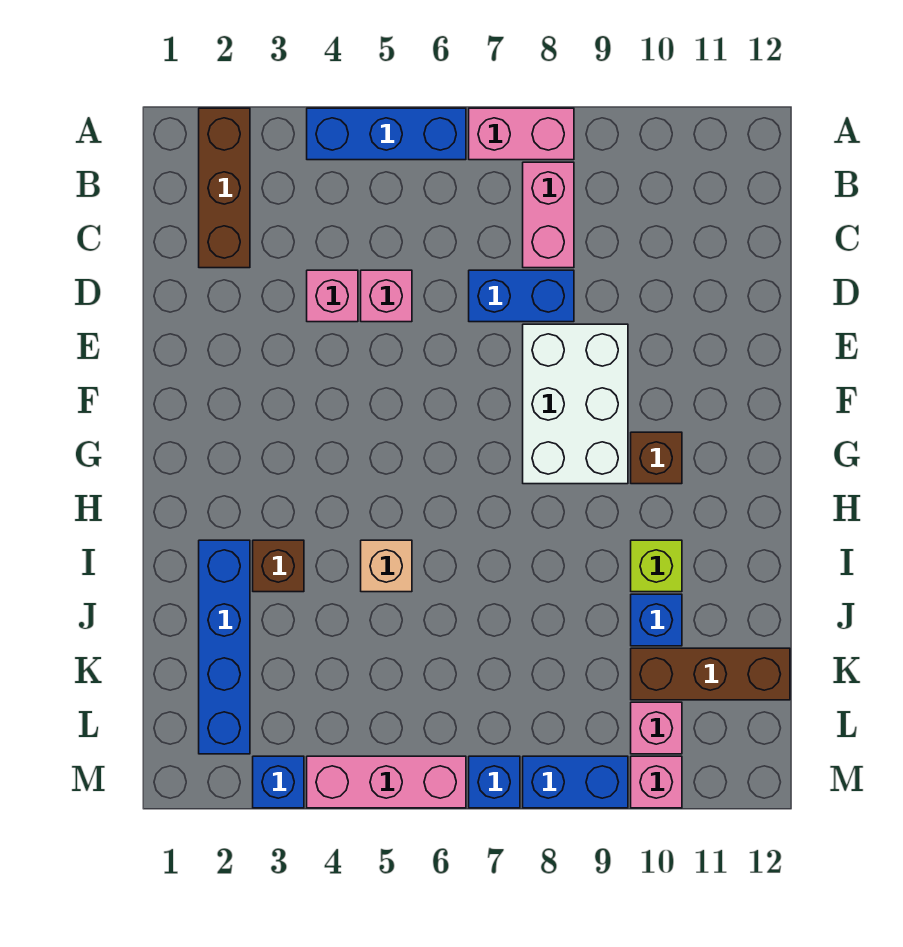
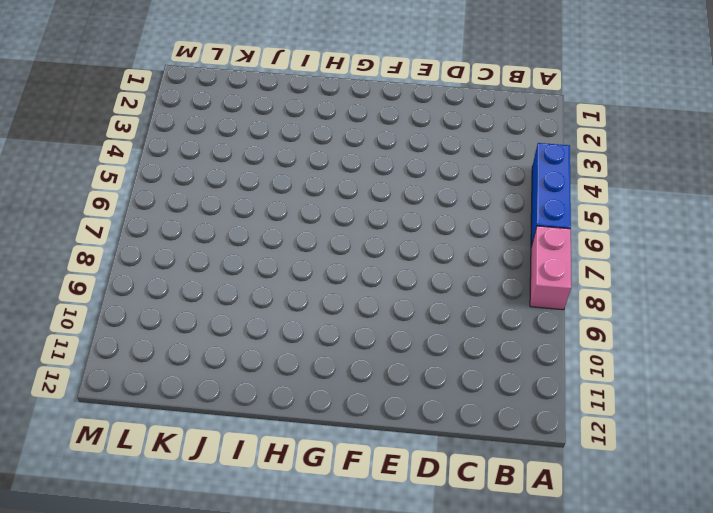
none -> brown 1x3 brick [199,108,250,268]
none -> pink 1x2 brick [523,162,574,268]
none -> pink 1x1 brick [307,270,358,322]

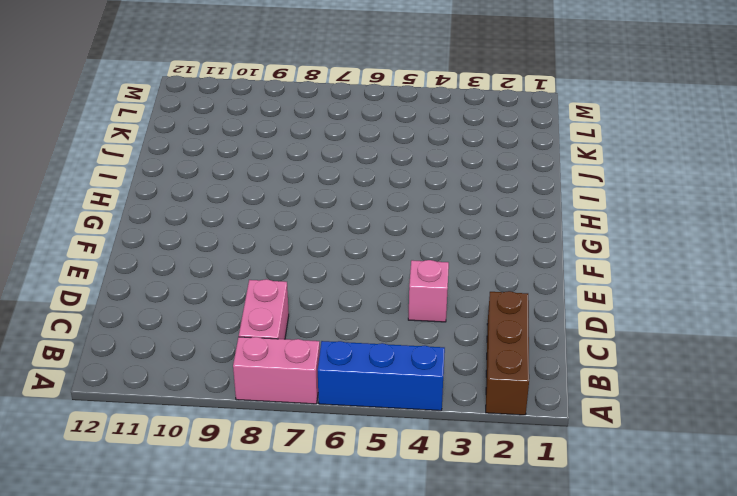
none -> pink 1x1 brick [361,270,412,322]
none -> blue 1x2 brick [469,270,574,322]
none -> white 2x3 brick [523,324,628,484]

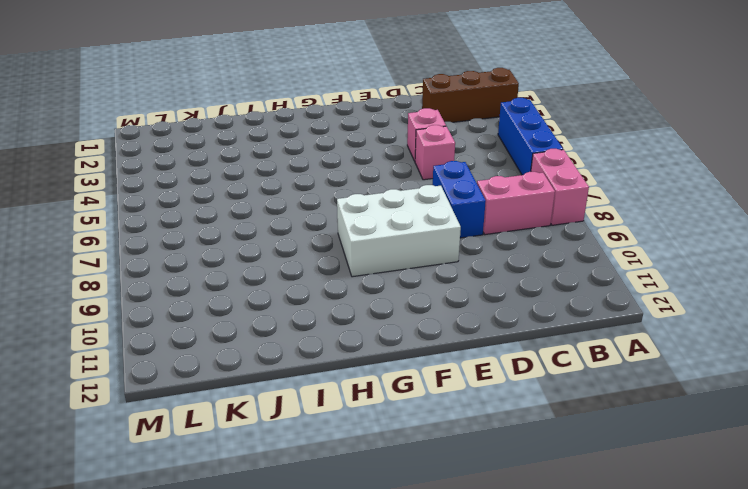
none -> brown 1x1 brick [631,432,682,484]
none -> blue 1x4 brick [199,540,250,754]
none -> brown 1x1 brick [253,540,304,592]

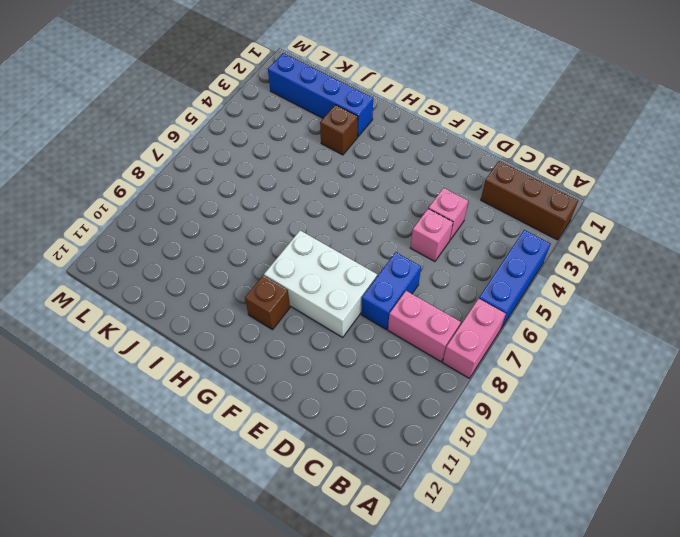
none -> tan 1x1 brick [361,540,412,592]
none -> lime 1x1 brick [631,540,682,592]
none -> blue 1x1 brick [631,594,682,646]

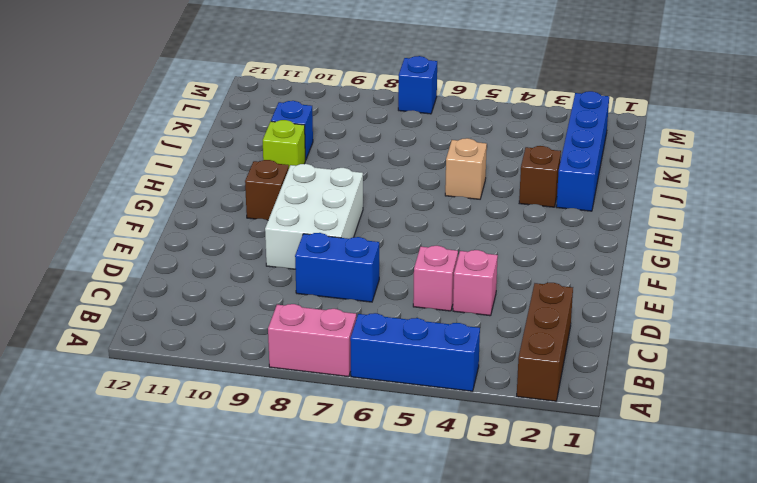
none -> pink 1x2 brick [523,162,574,268]
none -> brown 1x3 brick [631,648,790,700]
none -> pink 1x1 brick [631,702,682,754]

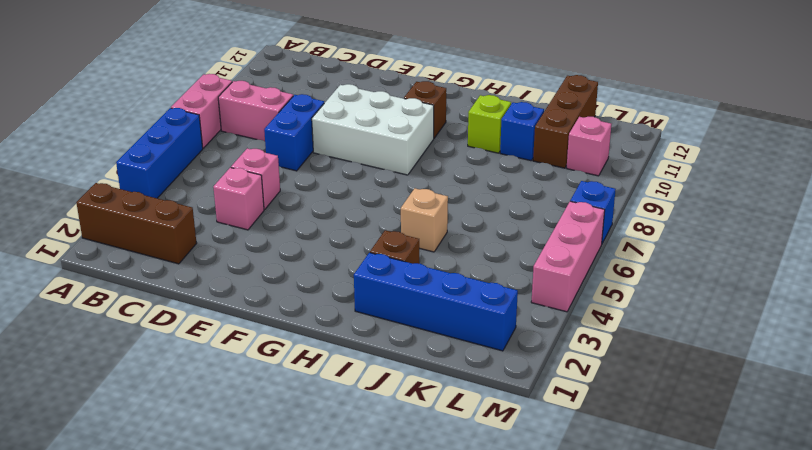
none -> blue 1x1 brick [253,756,304,808]
none -> blue 1x2 brick [523,756,628,808]
none -> pink 1x1 brick [631,756,682,808]

